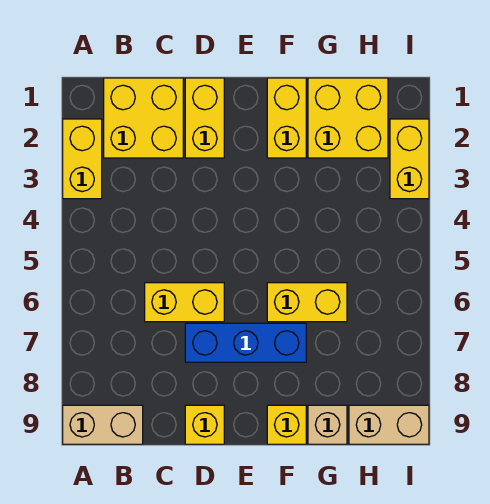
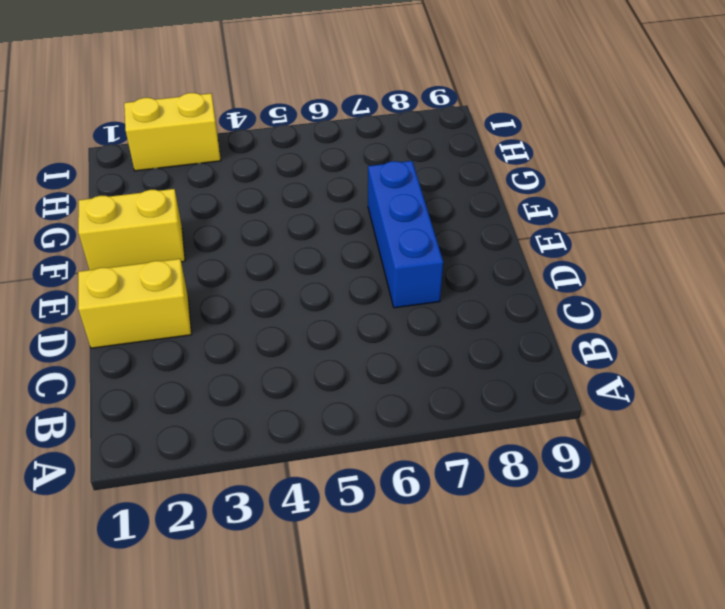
none -> yellow 1x2 brick [63,119,102,199]
none -> tan 1x2 brick [63,405,143,444]
none -> yellow 2x2 brick [104,78,183,158]

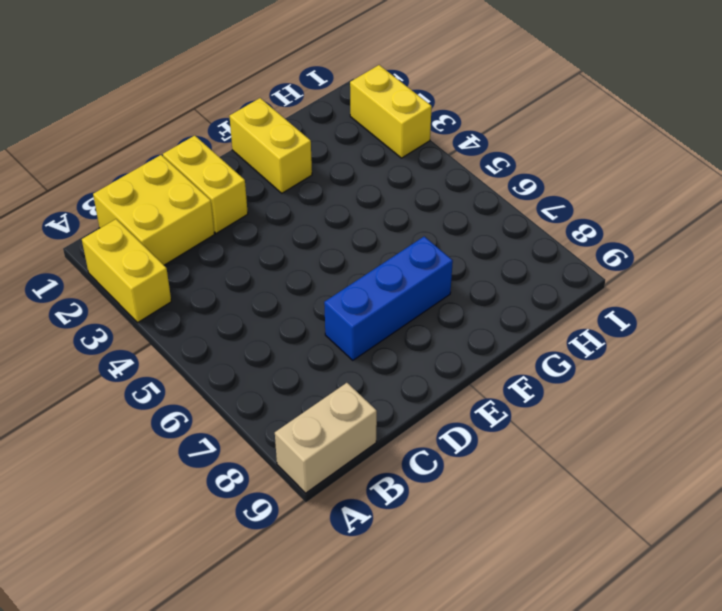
none -> yellow 1x2 brick [145,283,224,322]
none -> yellow 1x1 brick [185,405,224,444]
none -> yellow 1x2 brick [267,283,347,322]

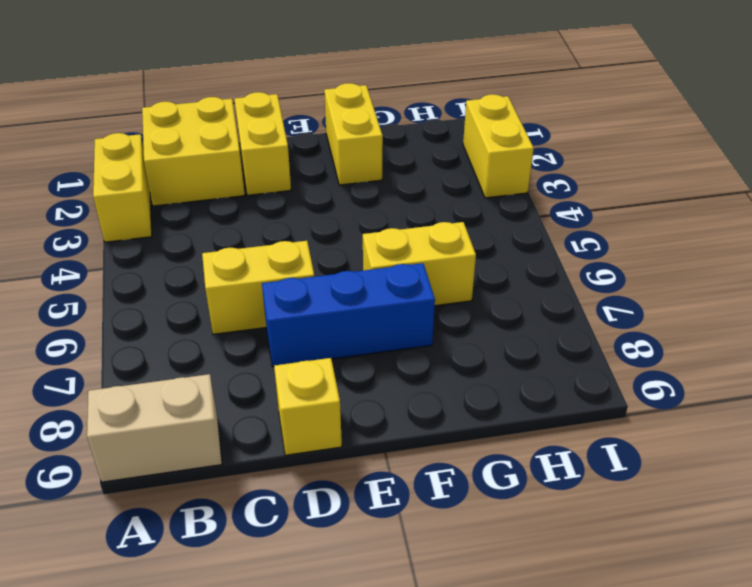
none -> yellow 1x1 brick [267,405,306,444]
none -> yellow 2x2 brick [308,78,388,158]
none -> tan 1x1 brick [308,405,347,444]

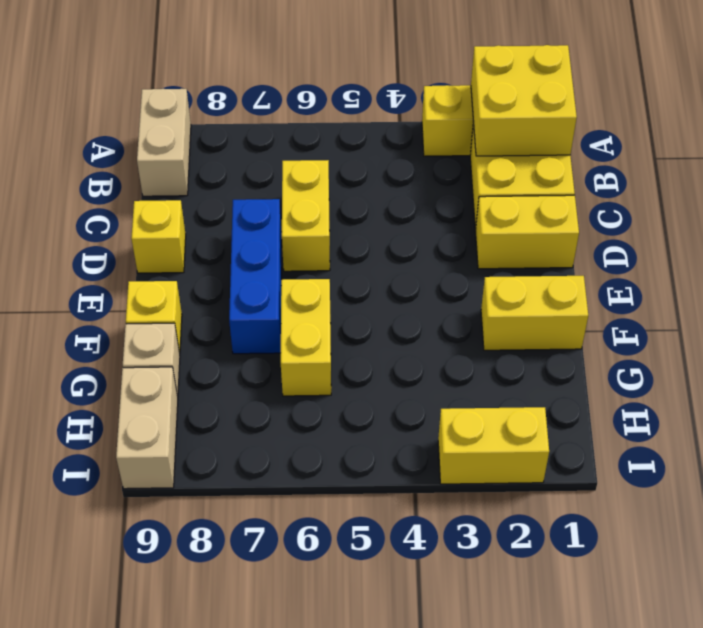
yellow 2x2 brick [471,45,577,156] -> yellow 2x2 brick moved to [308,78,388,158]

